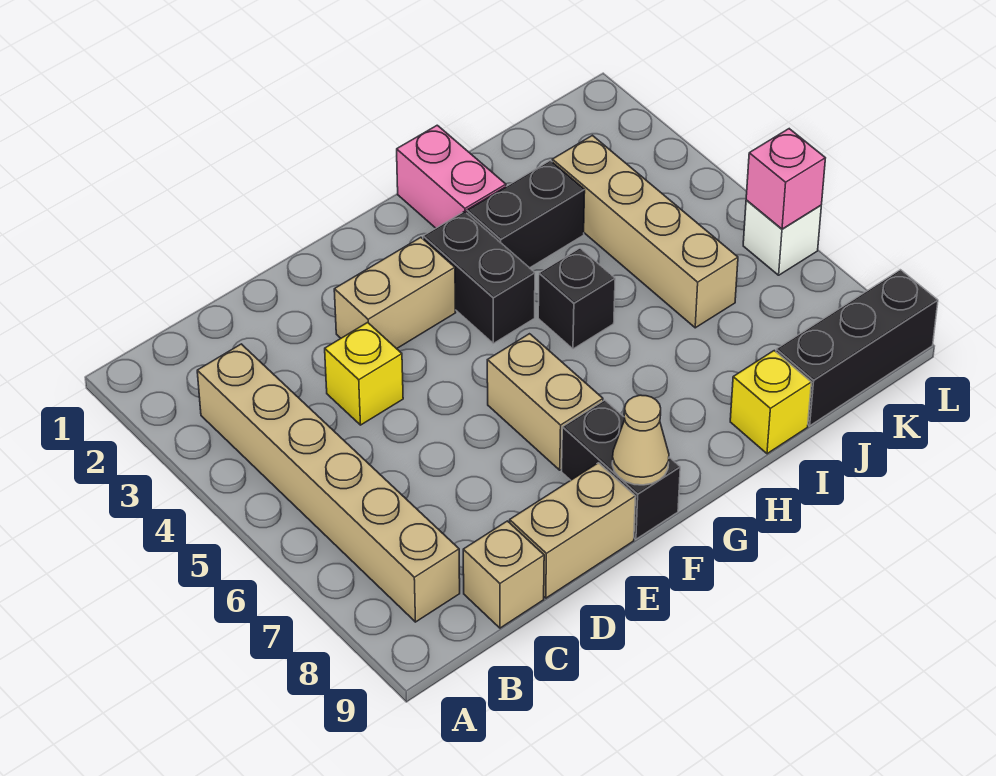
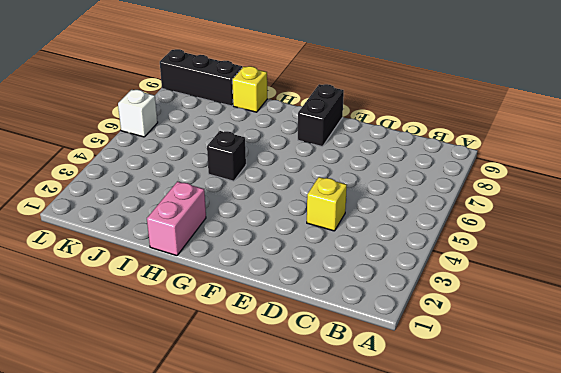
none -> tan 1x6 brick [197,344,460,622]
none -> tan 1x1 brick [463,521,544,628]
none -> tan 1x2 brick [510,463,636,598]

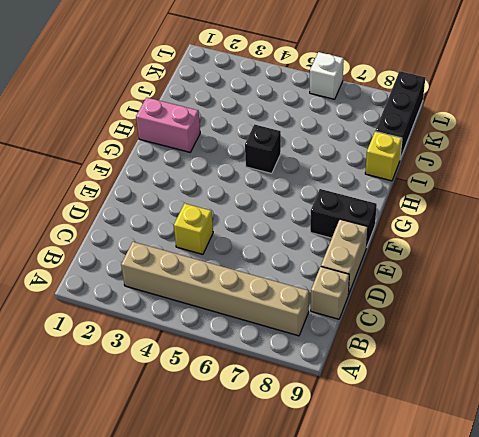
none -> tan 1x2 brick [334,237,456,349]
none -> tan 1x2 brick [487,334,603,470]
none -> black 1x2 brick [423,211,535,343]

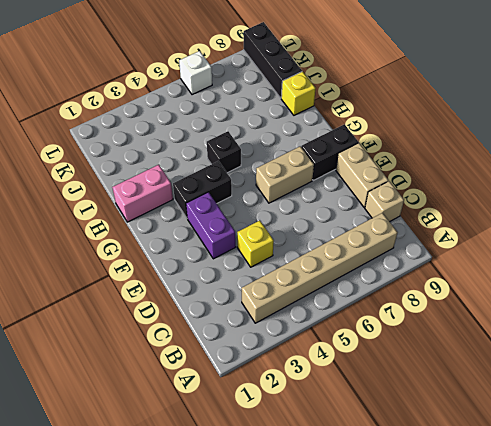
purple 1x2 brick [186,192,236,259] -> tan 1x2 brick [334,237,456,349]
none -> black 1x2 brick [467,161,585,268]
none -> tan 1x4 brick [552,135,738,328]
none -> tan 1x1 cone [612,395,669,485]

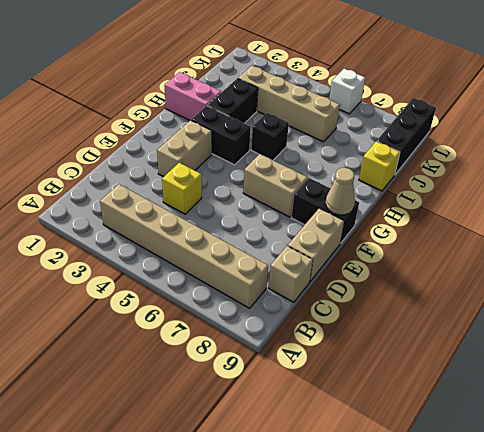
none -> pink 1x1 brick [746,129,825,229]

